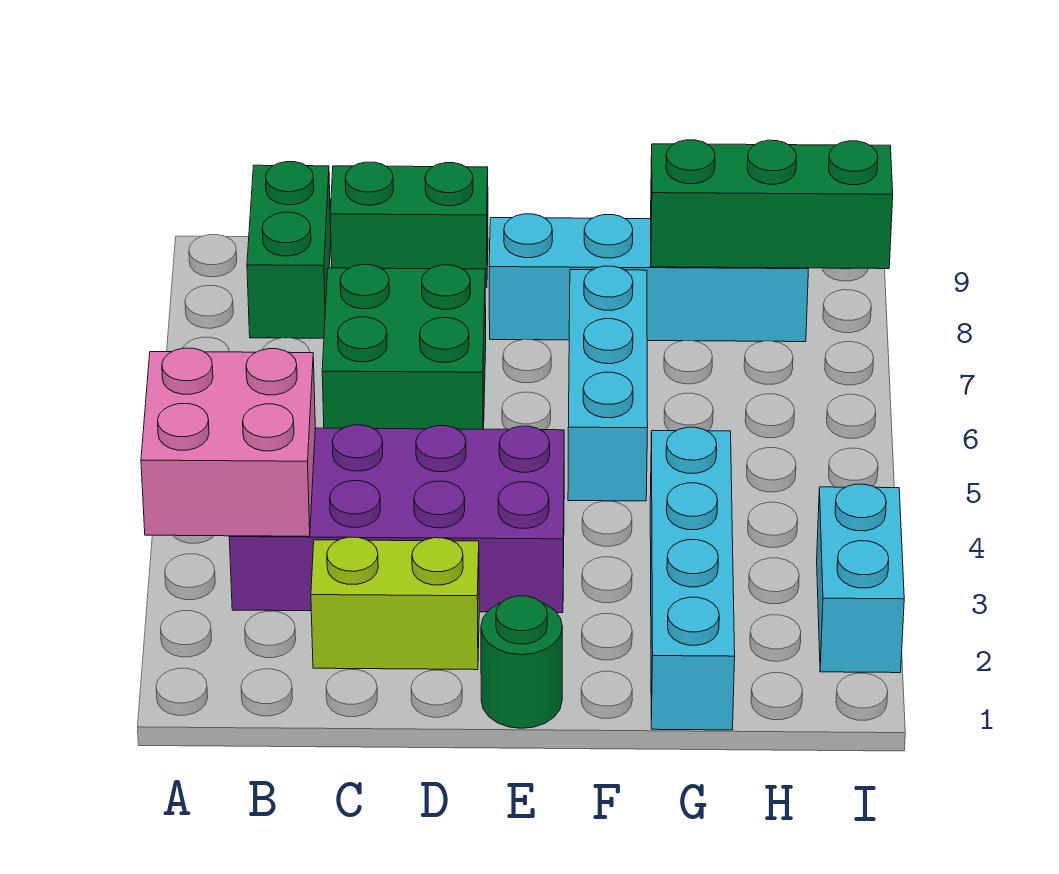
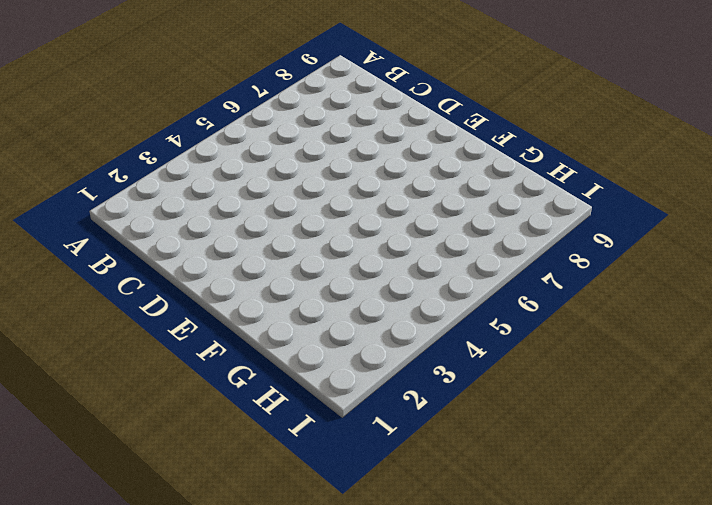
none -> purple 2x4 brick [229,425,564,613]
none -> green 1x2 brick [247,162,331,338]
none -> lime 1x2 brick [311,537,479,670]

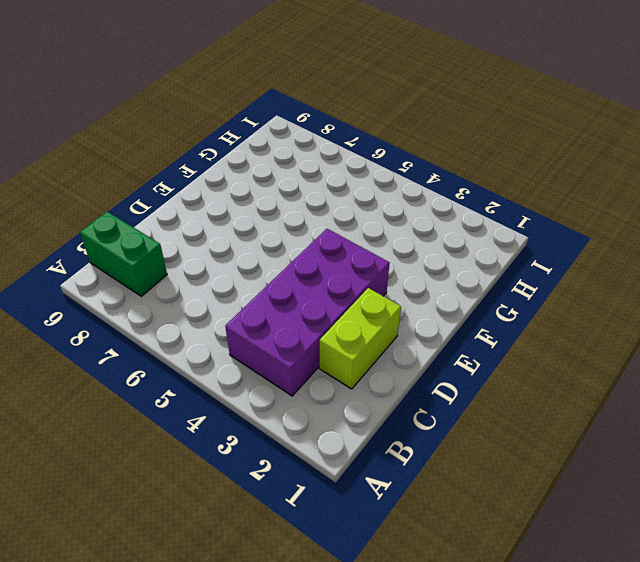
none -> green 2x2 brick [322,265,486,429]
none -> green 1x2 brick [330,162,488,288]
none -> green 1x1 round brick [481,596,563,728]

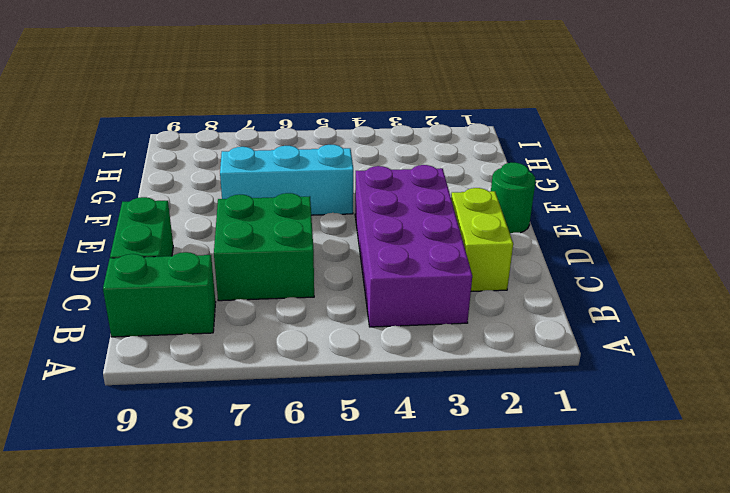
none -> cyan 1x4 brick [489,214,808,342]
none -> cyan 1x4 brick [650,427,735,730]
none -> cyan 1x2 brick [817,484,904,673]

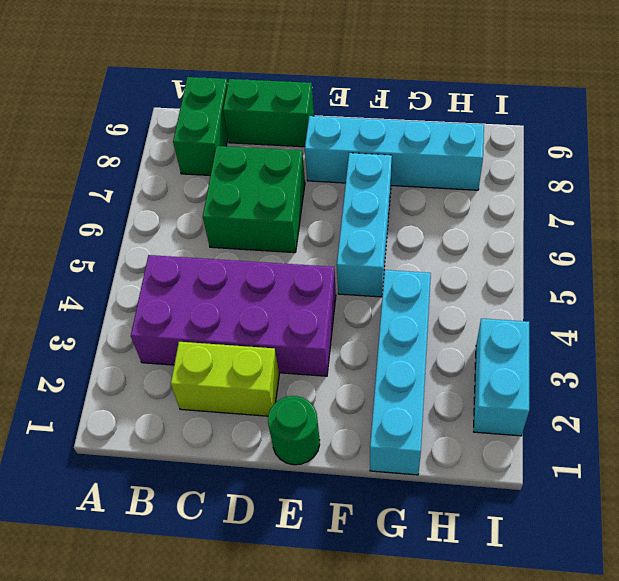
none -> pink 2x2 brick [141,348,315,536]
none -> green 1x3 brick [651,140,893,269]

